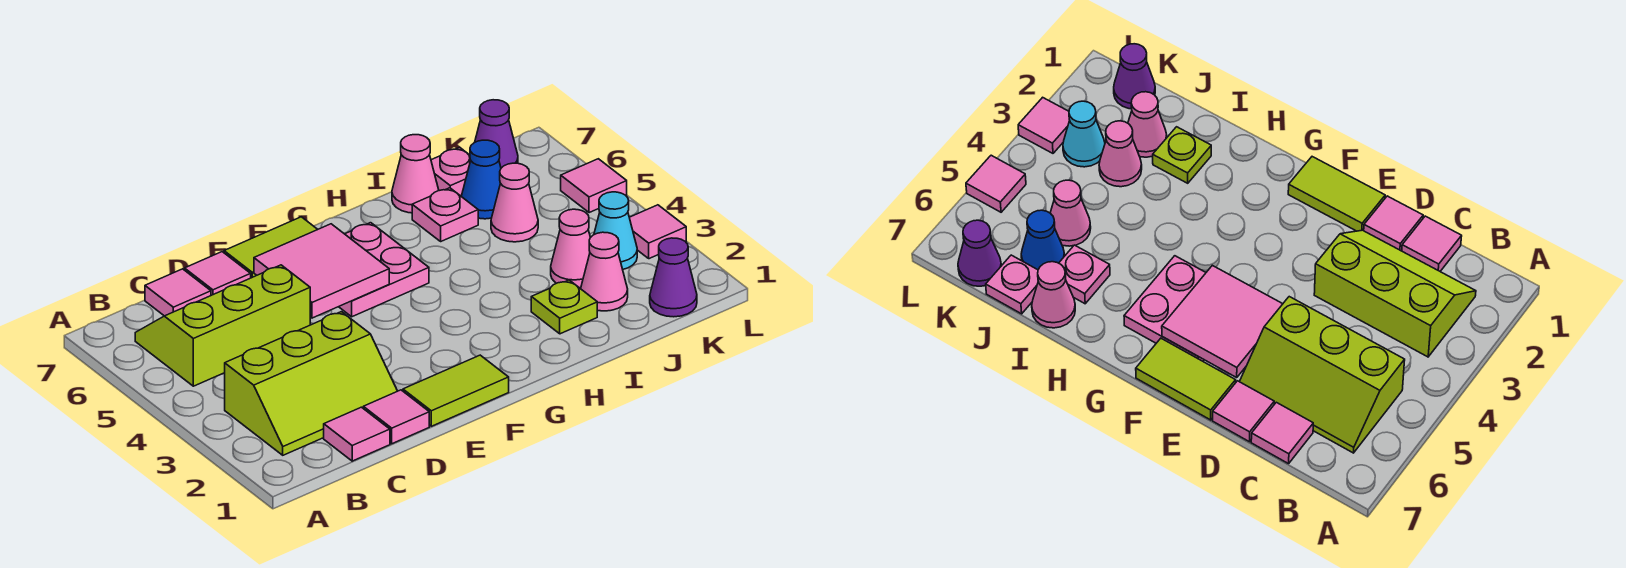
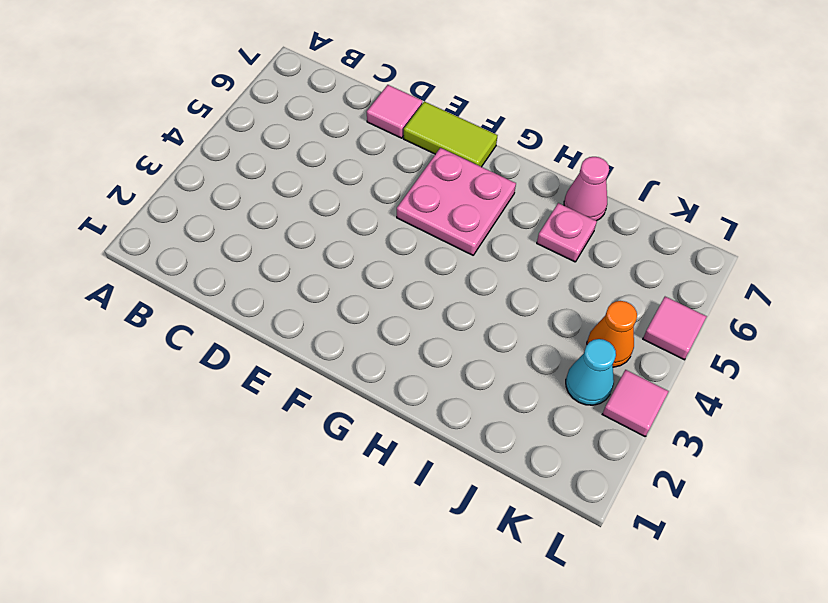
orange 1x1 cone [587,301,637,367] -> none
none -> lime 2x3 slope [225,312,397,455]
none -> lime 2x3 slope [135,265,310,386]
none -> pink 1x1 tile [324,407,390,461]

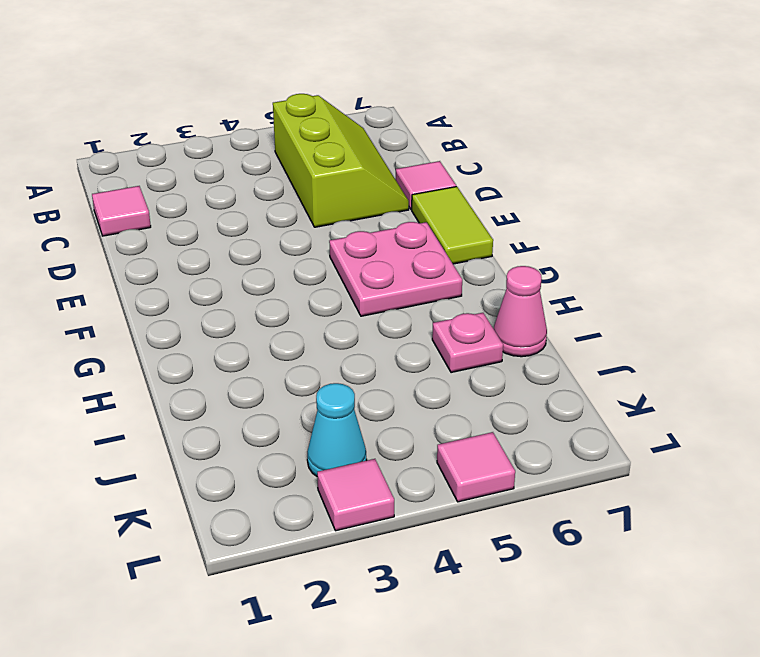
none -> lime 2x3 slope [225,312,397,455]
none -> pink 1x1 tile [145,269,211,316]
none -> pink 1x1 tile [363,390,429,444]

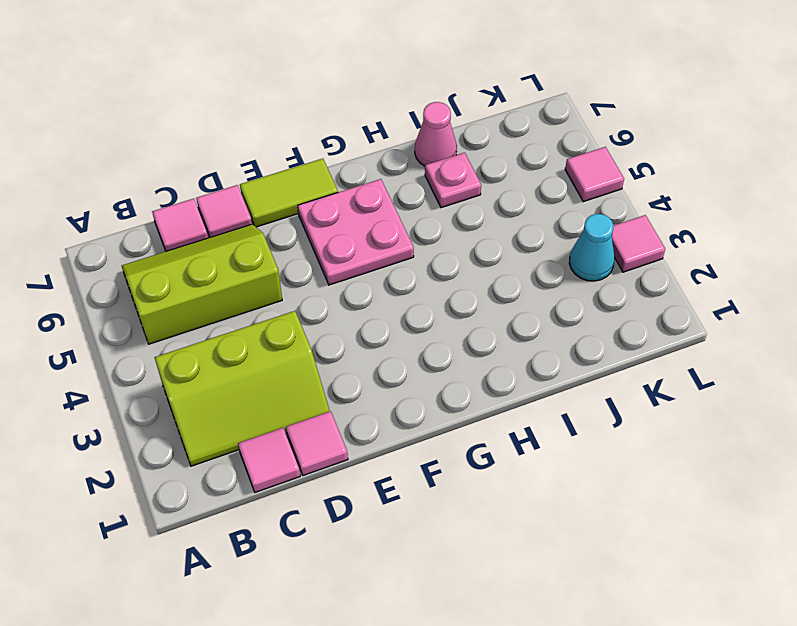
none -> lime 1x2 tile [403,355,509,426]
none -> lime 1x1 plate [531,280,597,334]
none -> pink 1x1 cone [581,232,628,311]

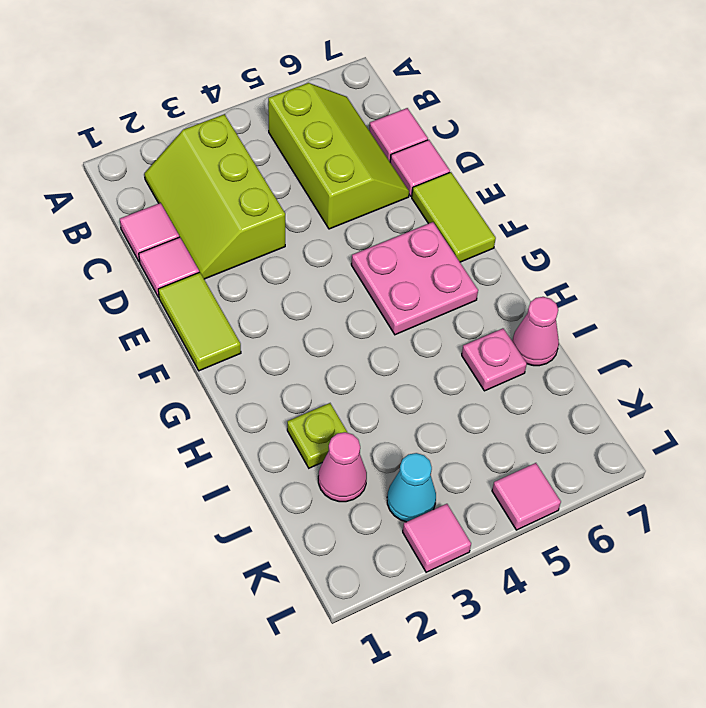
none -> pink 1x1 cone [551,209,590,288]
none -> pink 1x1 cone [491,163,538,242]
none -> blue 1x1 cone [461,140,501,219]

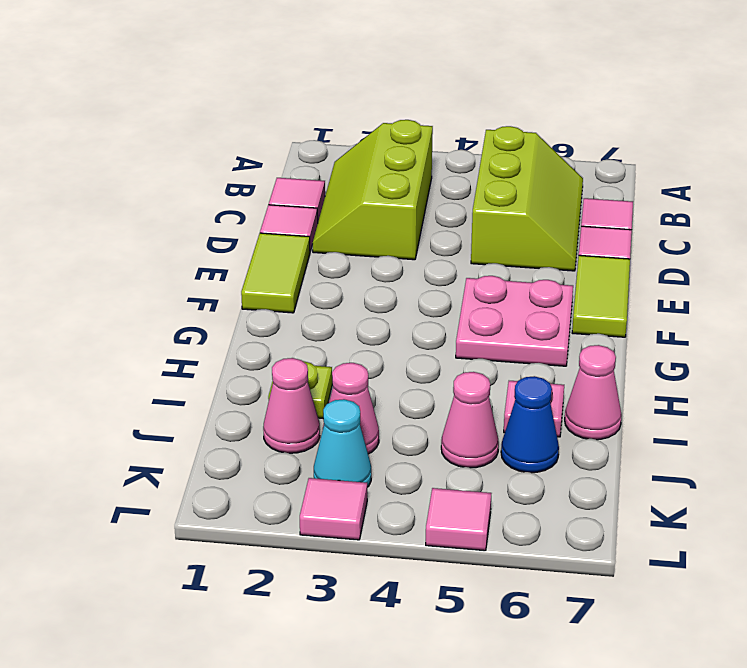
none -> pink 1x1 plate [431,147,471,196]
none -> purple 1x1 cone [650,238,697,317]
none -> purple 1x1 cone [475,100,518,168]

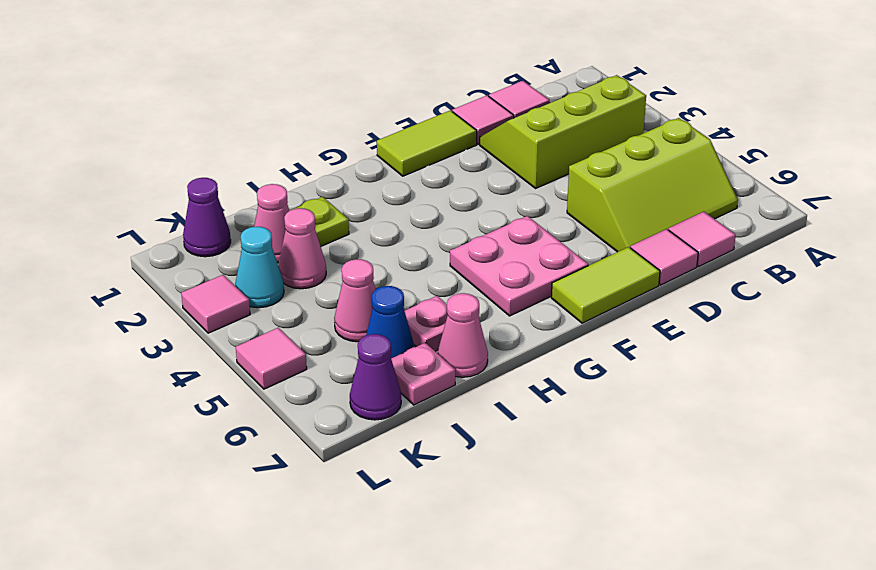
none -> pink 2x2 tile [254,224,389,318]

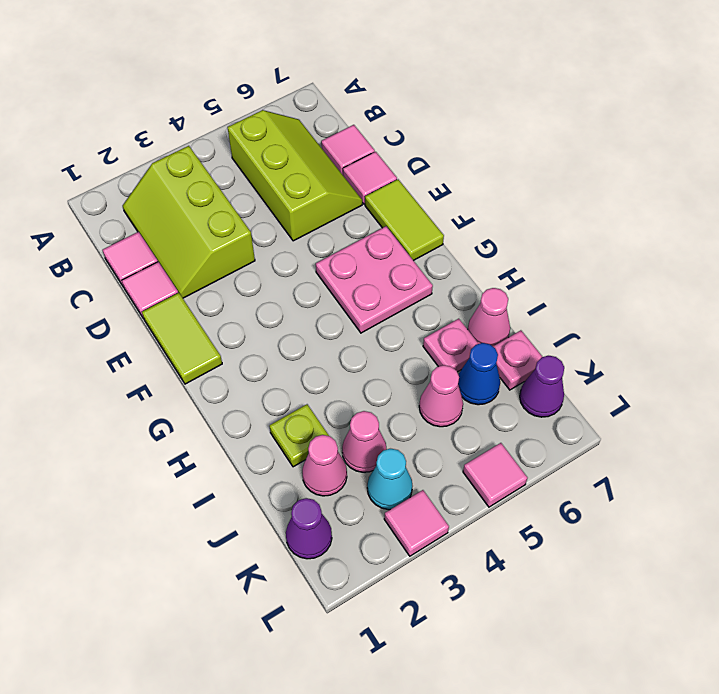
none -> pink 2x2 tile [254,224,389,318]

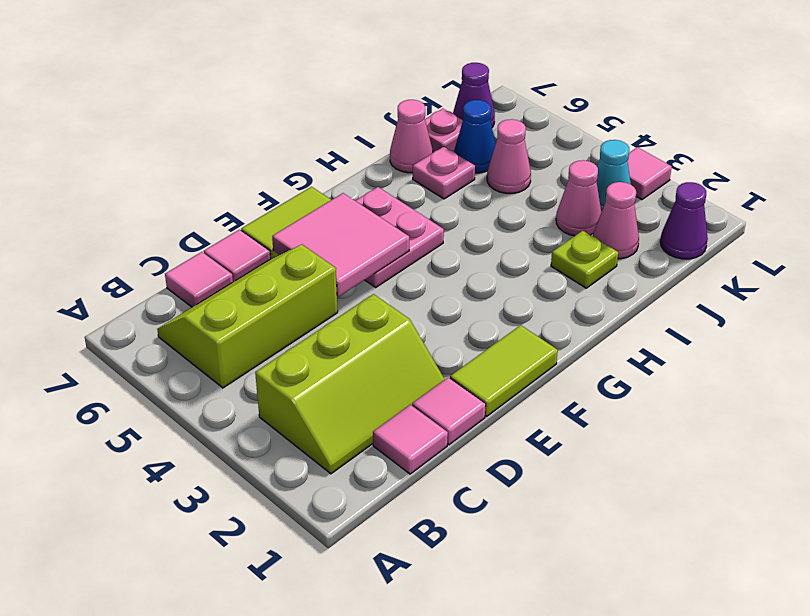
none -> pink 1x1 tile [561,159,627,213]

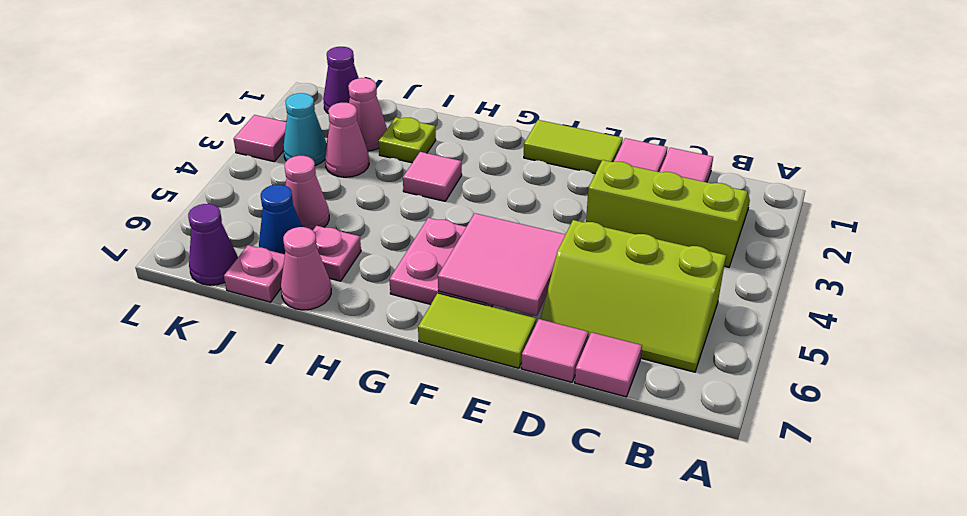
pink 1x1 tile [403,152,462,201] -> pink 1x1 tile moved to [561,159,627,213]

